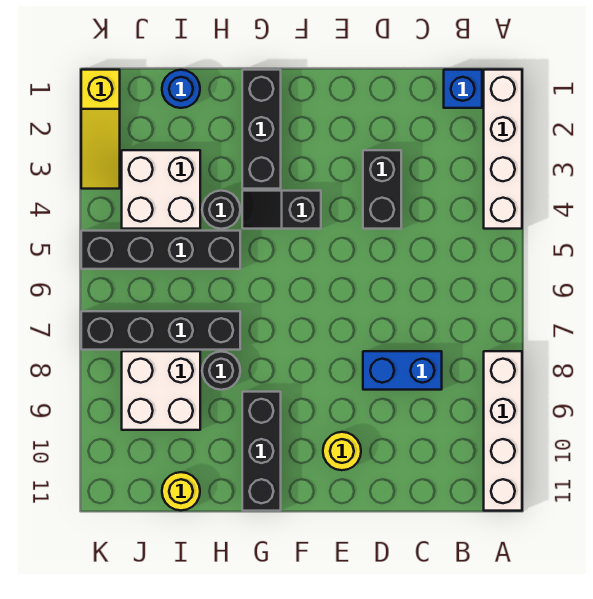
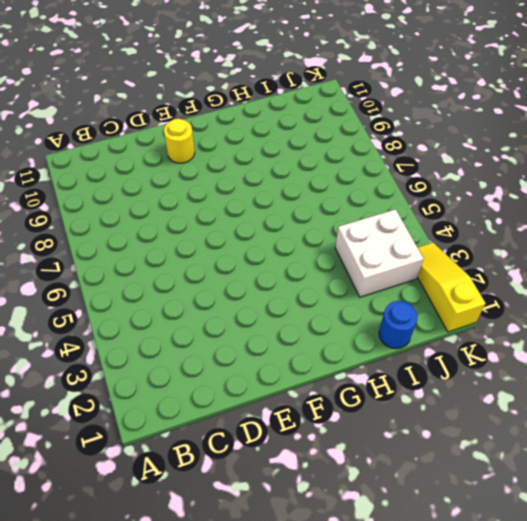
none -> white 1x4 brick [484,70,522,229]
none -> white 1x4 brick [484,351,522,511]
none -> blue 1x1 brick [444,70,482,108]

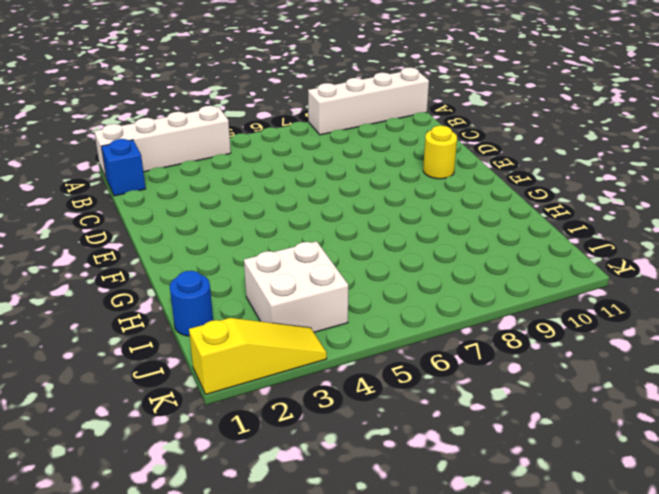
none -> blue 1x2 brick [363,351,442,390]
none -> black 1x2 brick [363,150,401,229]
none -> black 1x2 slope [242,191,321,229]

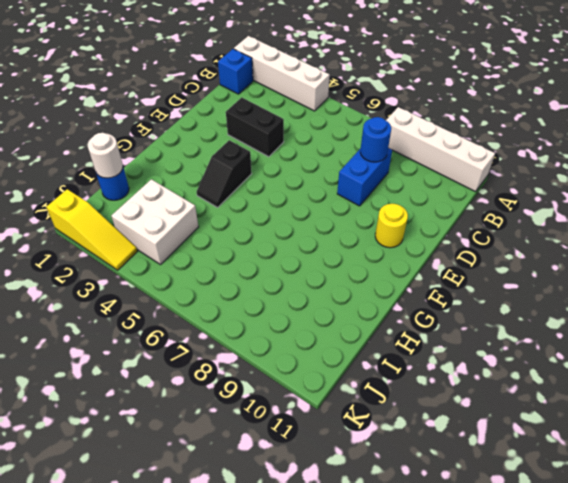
blue 1x1 round brick [360,117,391,162] -> none
white 1x1 round brick [88,133,123,178] -> none
none -> black 1x3 brick [242,70,281,189]
none -> black 1x3 brick [242,392,281,511]
none -> black 1x1 round brick [202,191,240,229]

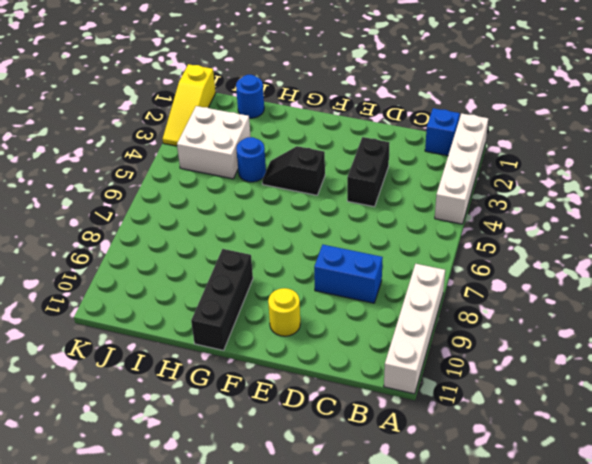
blue 1x1 round brick [236,137,266,182] -> black 1x1 round brick [202,191,240,229]
none -> black 1x3 brick [242,70,281,189]
none -> black 1x4 brick [81,231,240,269]
none -> black 1x4 brick [81,311,240,350]

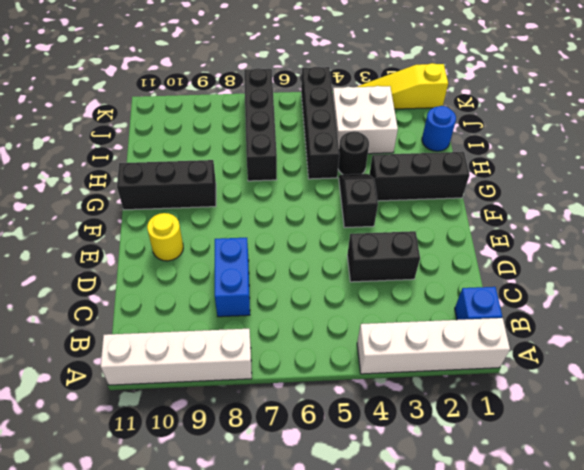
none -> black 1x1 round brick [202,352,240,390]
none -> white 2x2 brick [122,351,200,430]
none -> yellow 1x1 round brick [162,472,200,510]

